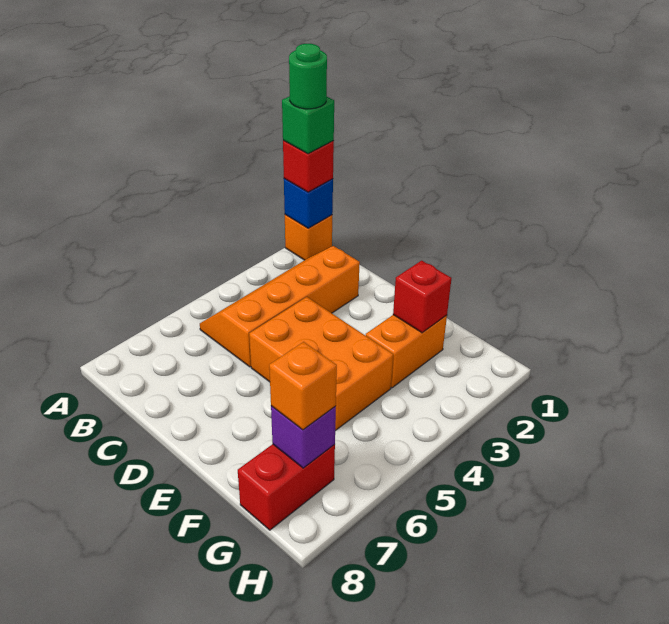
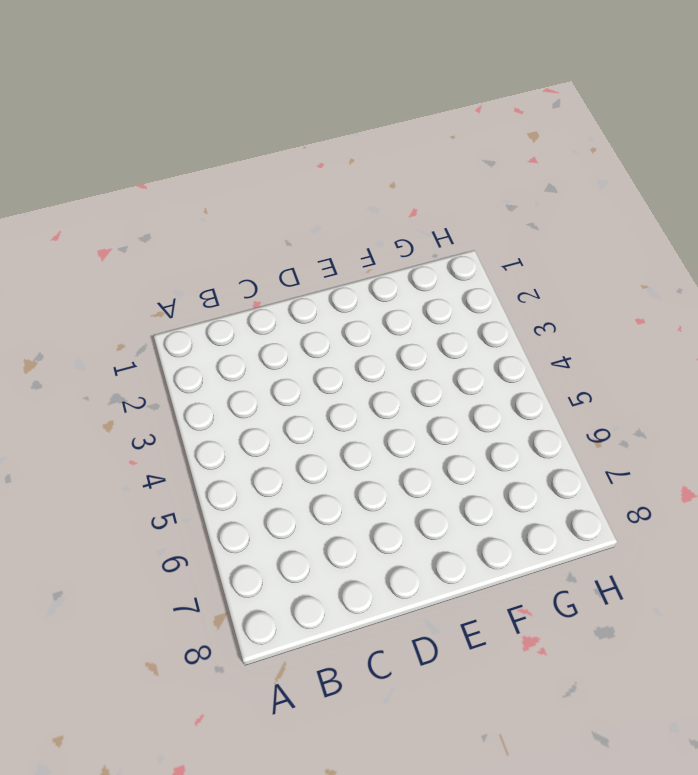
none -> orange 1x1 brick [285,215,332,260]
none -> orange 2x4 slope [200,246,360,367]
none -> orange 2x3 brick [249,297,393,431]

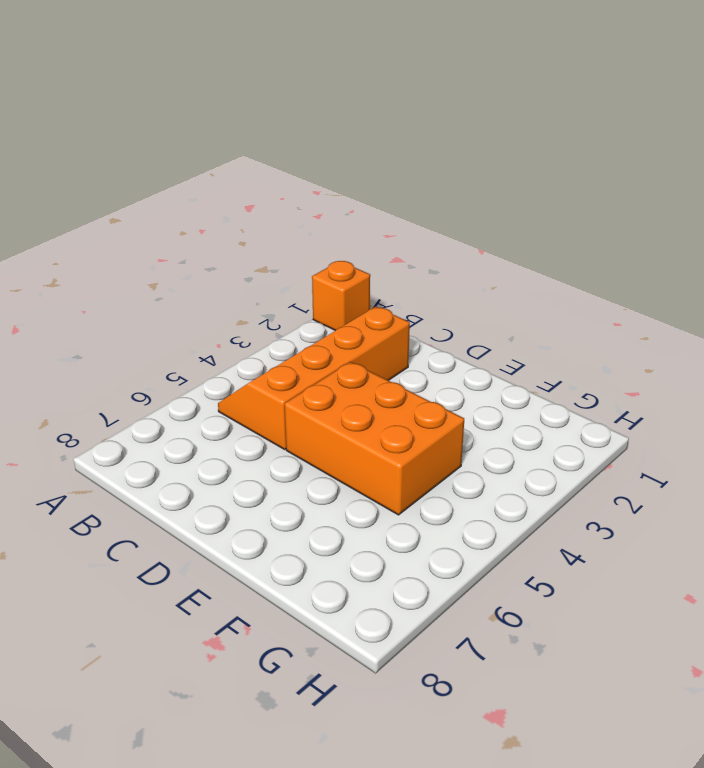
none -> orange 1x2 brick [366,315,447,388]
none -> red 1x2 brick [238,444,335,530]
none -> blue 1x1 brick [284,179,333,228]

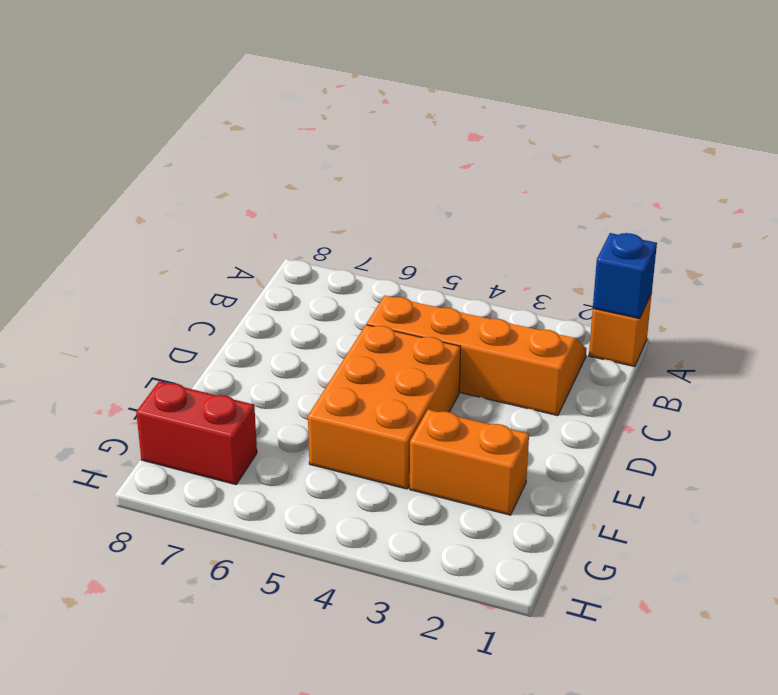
none -> red 1x1 brick [393,261,451,333]
none -> purple 1x1 brick [271,406,336,468]
none -> red 1x1 brick [283,140,334,192]

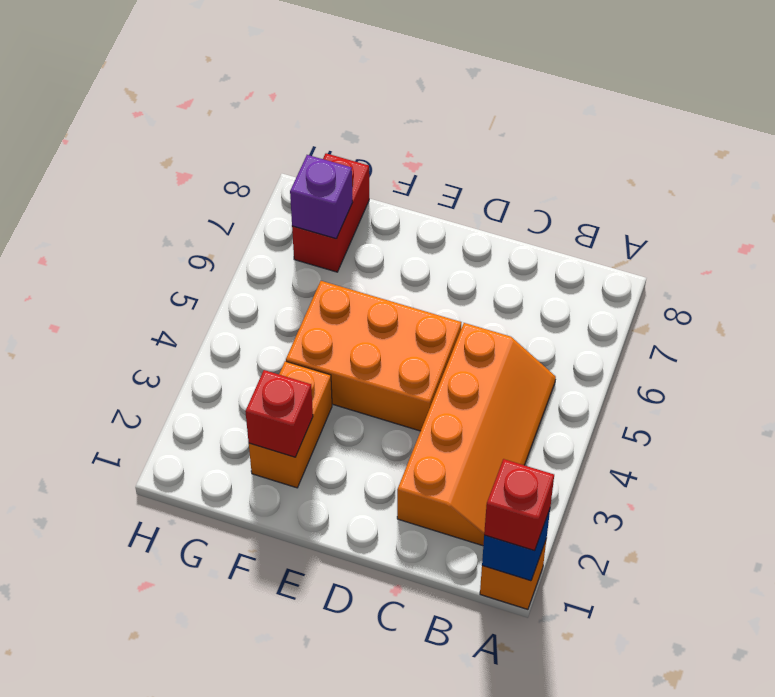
none -> orange 1x1 brick [269,342,337,430]
none -> green 1x1 brick [282,96,334,154]
none -> green 1x1 round brick [289,44,327,109]

